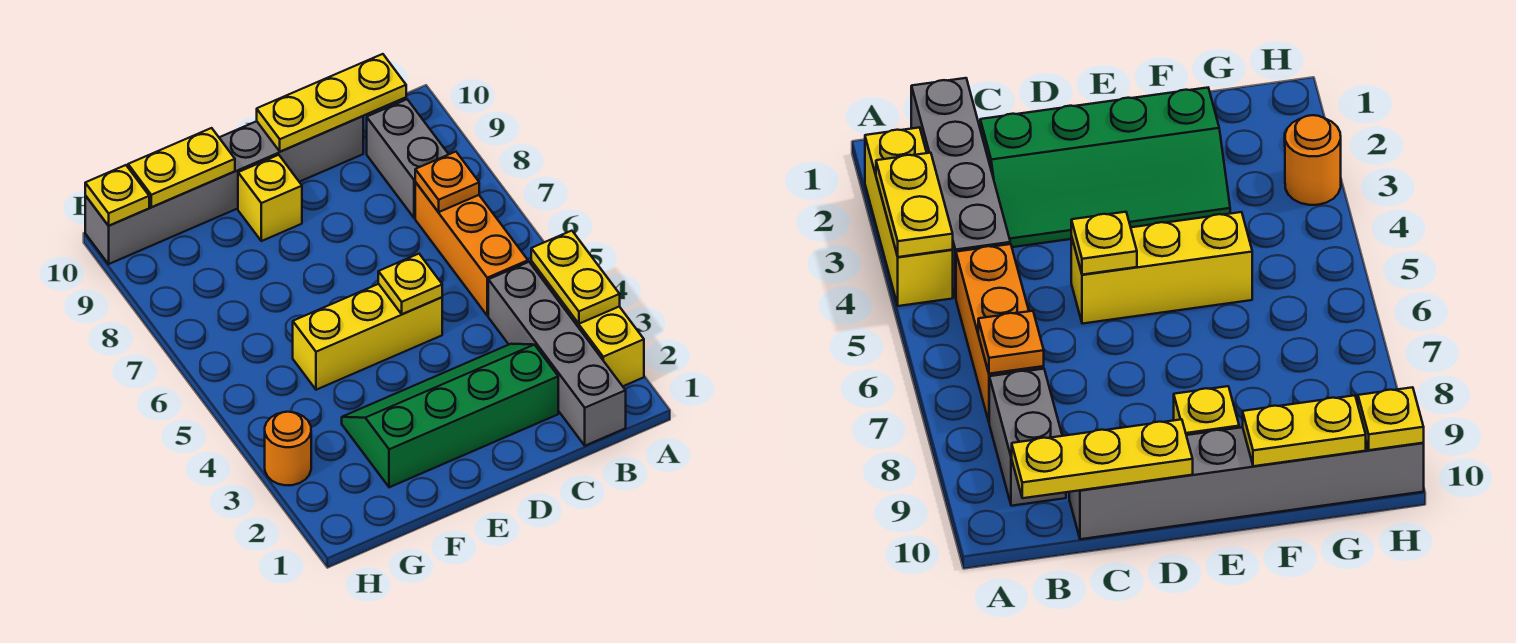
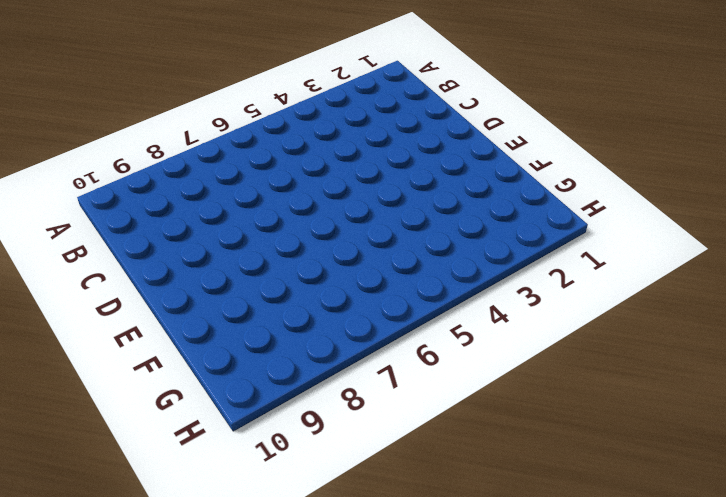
none -> yellow 1x3 brick [531,261,644,386]
none -> grey 1x4 brick [488,262,626,446]
none -> orange 1x3 brick [415,182,528,316]

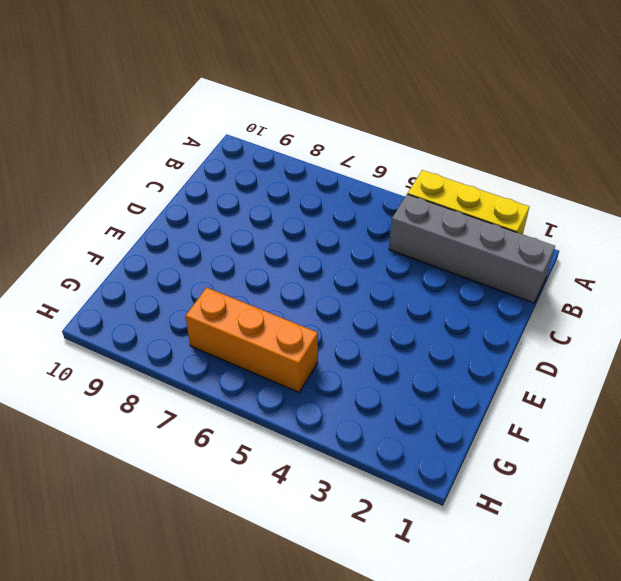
orange 1x3 brick [186,287,318,392] -> orange 1x3 brick moved to [415,182,528,316]
none -> grey 1x2 brick [367,99,449,218]
none -> green 2x4 slope [342,344,558,487]
none -> grey 1x6 brick [85,116,363,264]

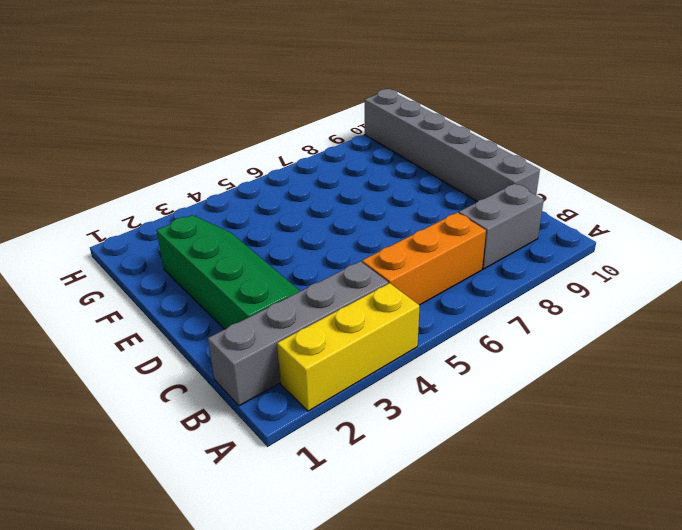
none -> yellow 1x3 brick [293,284,442,390]
none -> yellow 1x1 brick [238,155,302,241]
none -> orange 1x1 round brick [265,412,311,485]

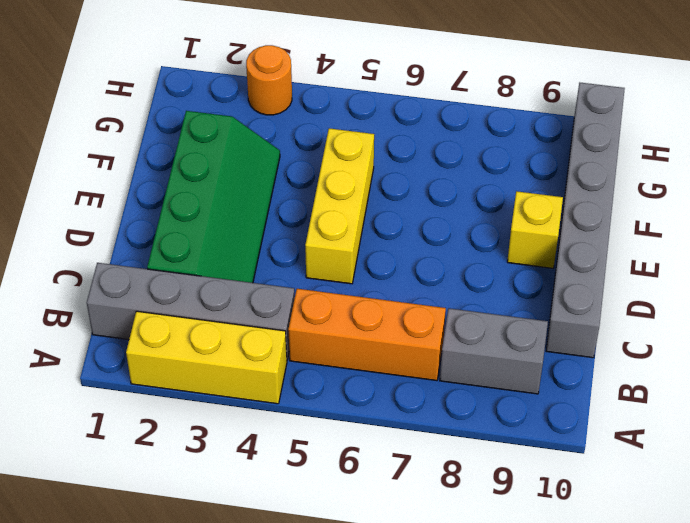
none -> yellow 1x2 plate [531,231,620,324]
none -> orange 1x1 plate [415,152,479,212]
none -> yellow 1x3 plate [257,54,406,152]

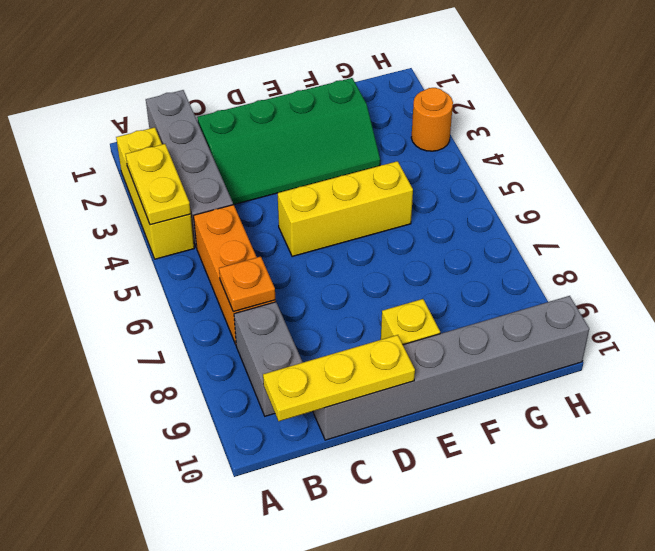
none -> yellow 1x1 plate [378,254,442,314]
none -> yellow 1x2 plate [128,128,235,207]
none -> yellow 1x1 plate [85,165,149,226]

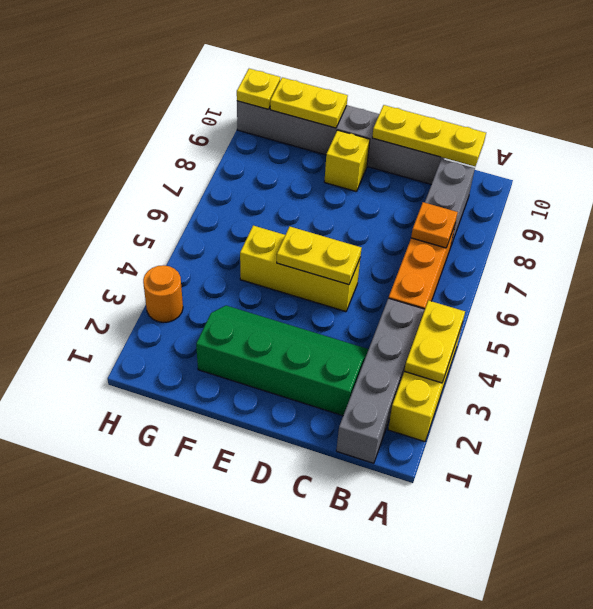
yellow 1x2 plate [277,227,361,285] -> yellow 1x1 plate [378,254,442,314]

